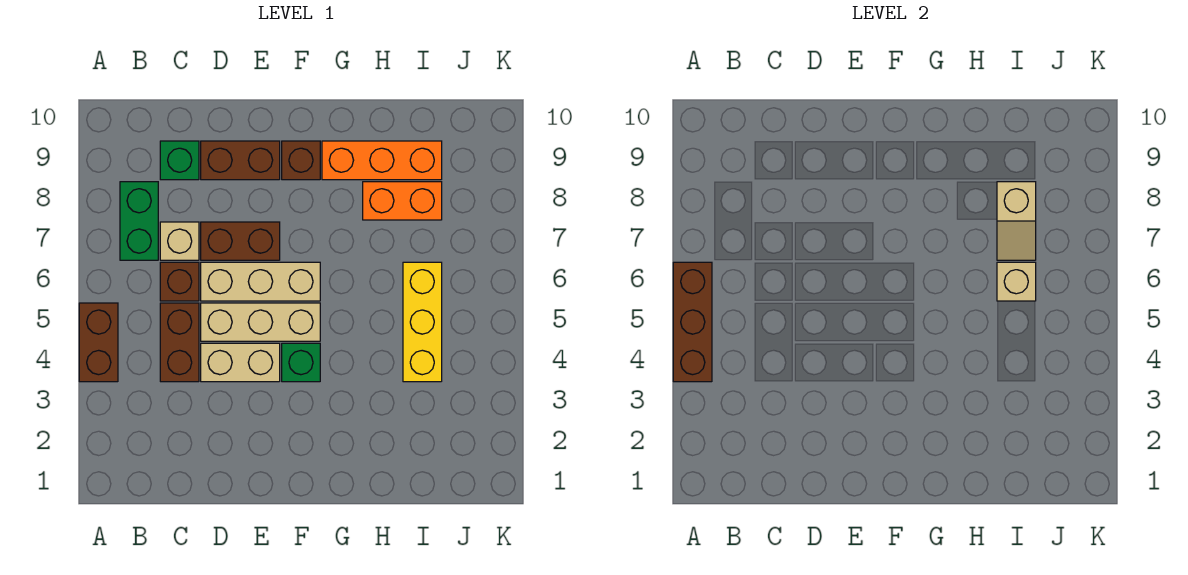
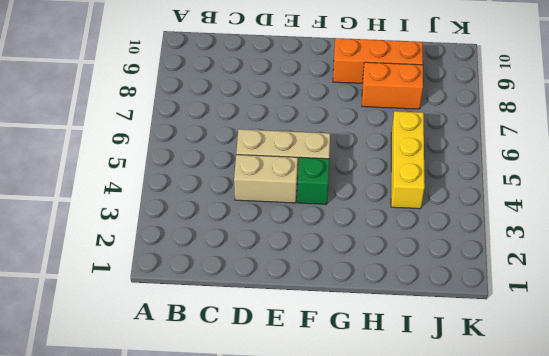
none -> brown 1x2 brick [79,303,118,382]
none -> green 1x2 brick [120,182,158,260]
none -> brown 1x2 brick [160,303,199,382]

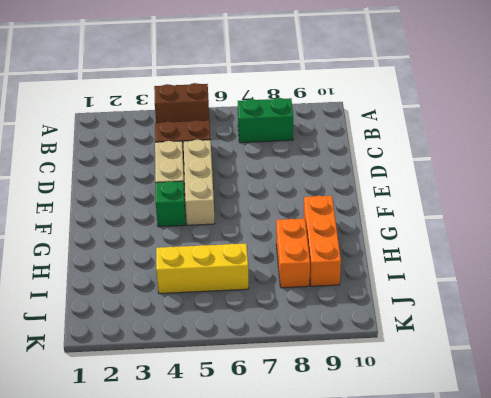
none -> brown 1x1 brick [160,262,199,301]
none -> tan 1x1 brick [160,222,199,260]
none -> green 1x1 brick [160,141,199,180]

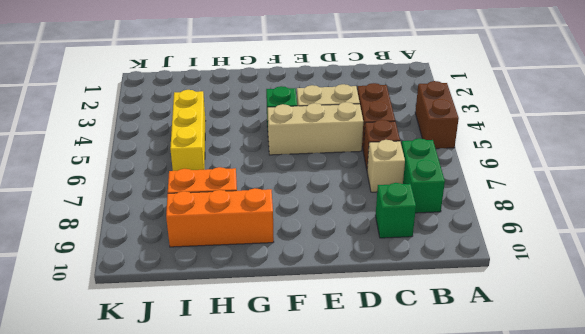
none -> tan 1x3 brick [201,262,320,301]
none -> brown 1x2 brick [201,222,280,260]
none -> brown 1x2 brick [201,141,280,180]

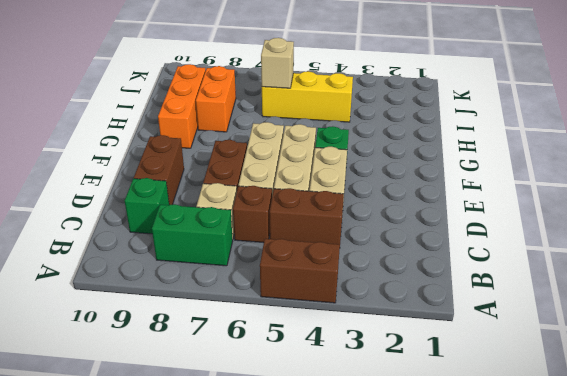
none -> brown 1x1 brick [282,141,320,180]
none -> brown 1x3 brick [673,262,712,382]
none -> tan 1x2 slope [997,182,1036,260]

